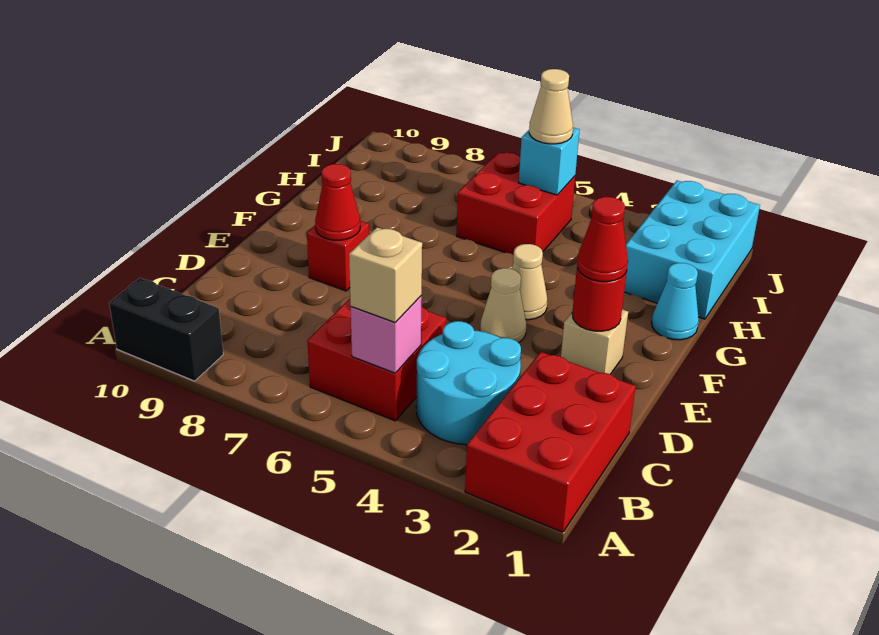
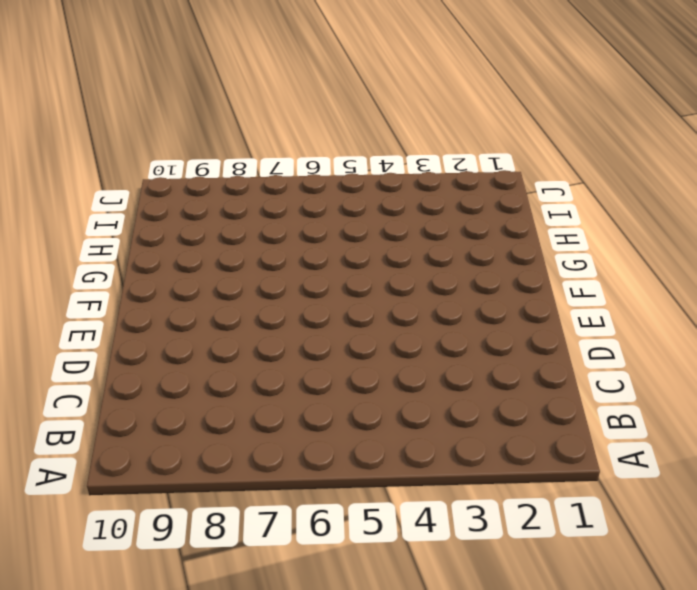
none -> red 2x3 brick [465,352,636,532]
none -> black 1x2 brick [109,278,223,381]
none -> cyan 2x2 round brick [416,321,521,445]

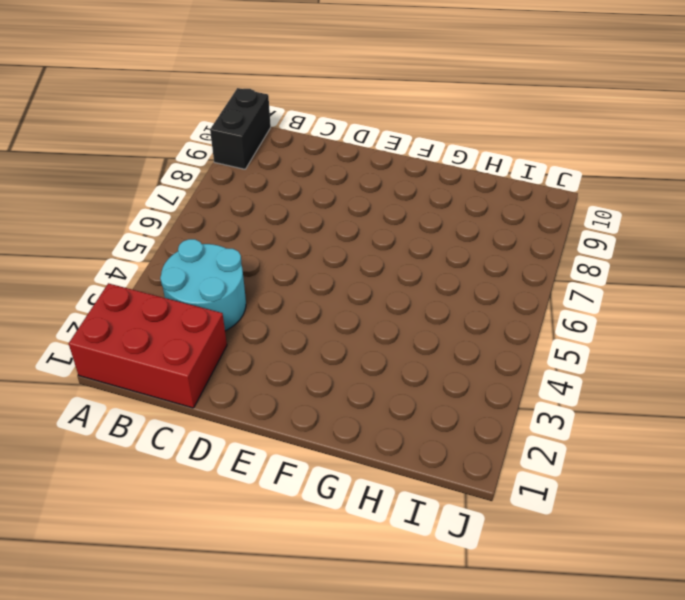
none -> red 2x2 brick [307,299,446,421]
none -> tan 1x1 brick [561,309,628,374]
none -> tan 1x1 cone [480,268,526,343]

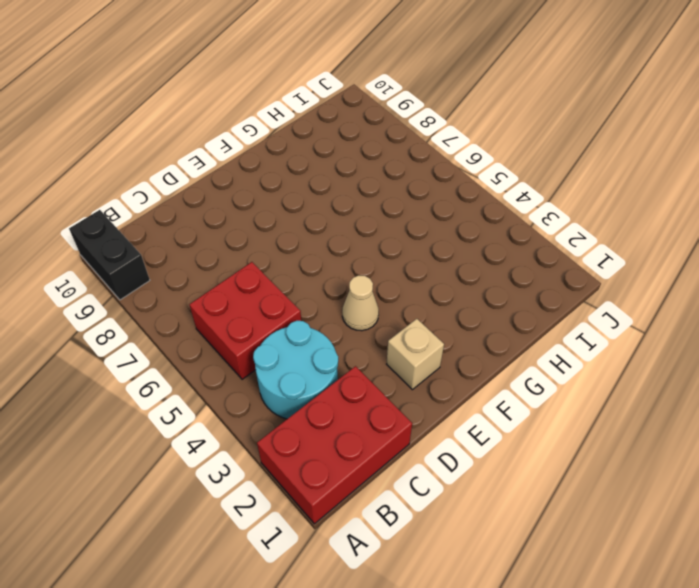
none -> red 1x1 brick [307,221,369,291]
none -> tan 1x1 cone [512,244,547,320]
none -> cyan 1x1 cone [652,263,699,340]

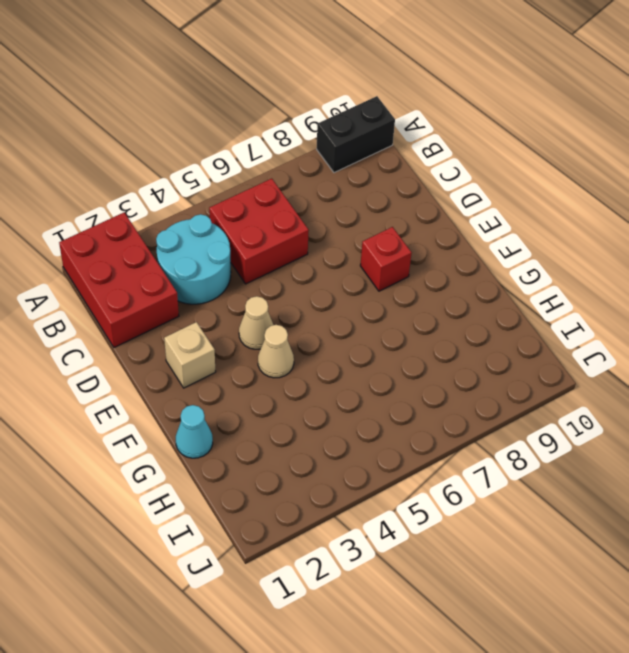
none -> cyan 2x3 brick [624,180,760,319]
none -> red 2x2 brick [456,152,575,255]
none -> pink 1x1 brick [351,296,422,373]

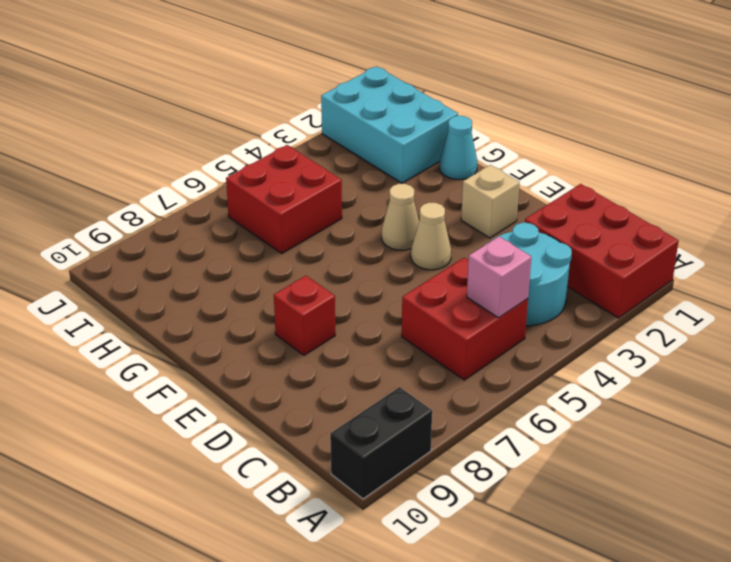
none -> red 1x1 round brick [572,268,627,331]
none -> red 1x1 cone [315,164,360,240]
none -> cyan 1x1 brick [519,128,580,195]

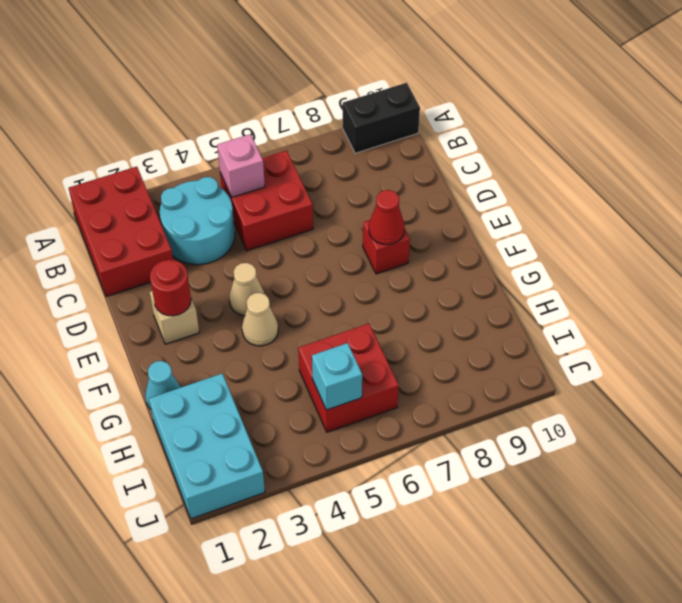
none -> tan 1x1 brick [349,227,422,323]
none -> red 1x1 cone [577,197,628,282]
none -> tan 1x1 cone [529,69,573,144]

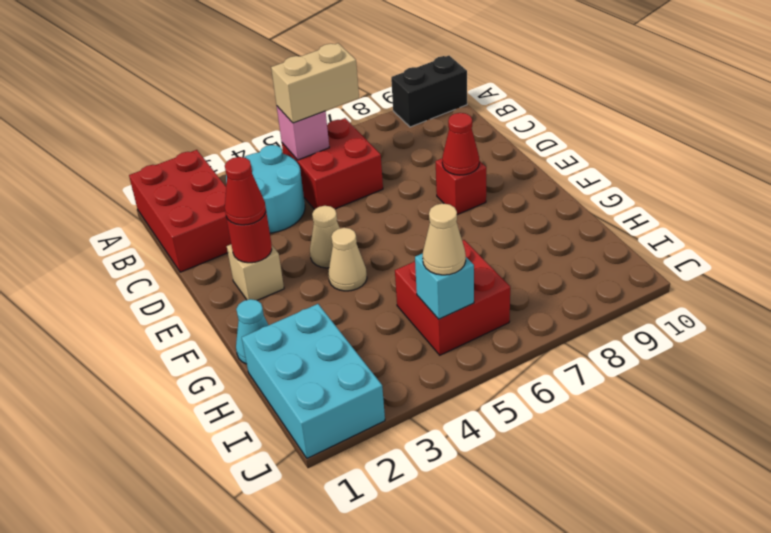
tan 1x2 brick [271,43,359,123] -> tan 1x1 brick [349,227,422,323]

